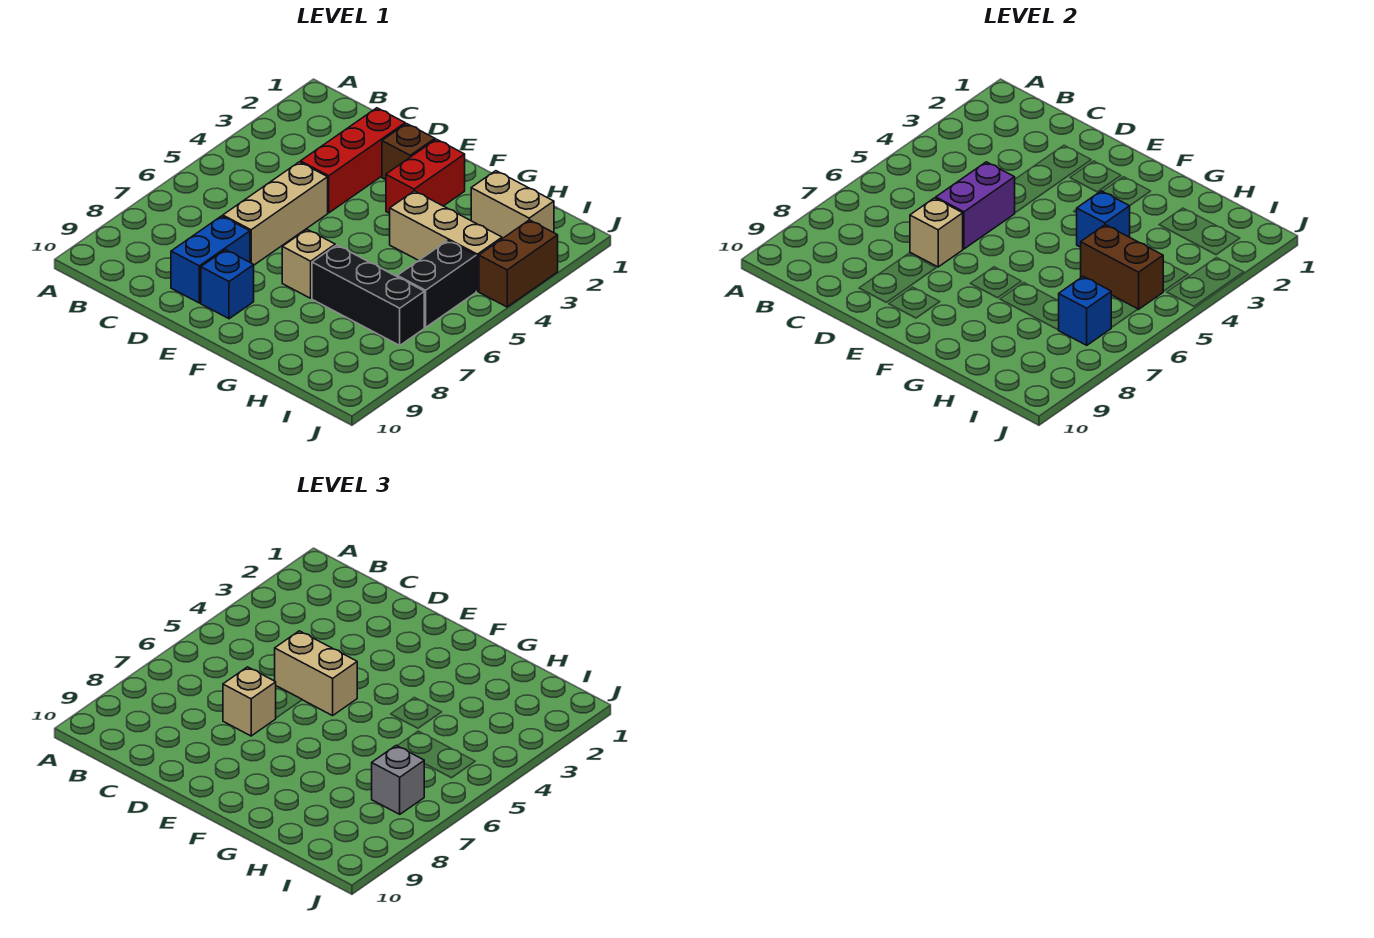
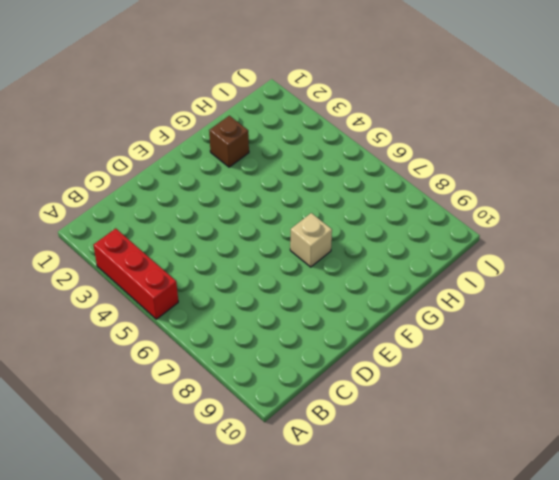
red 1x3 brick [93,228,178,319] -> red 1x3 brick moved to [301,108,405,213]
brown 1x1 brick [209,116,249,167] -> brown 1x1 brick moved to [382,124,435,180]
none -> tan 1x3 brick [223,162,328,265]
none -> blue 1x2 brick [171,216,250,303]
none -> blue 1x1 brick [201,250,254,319]

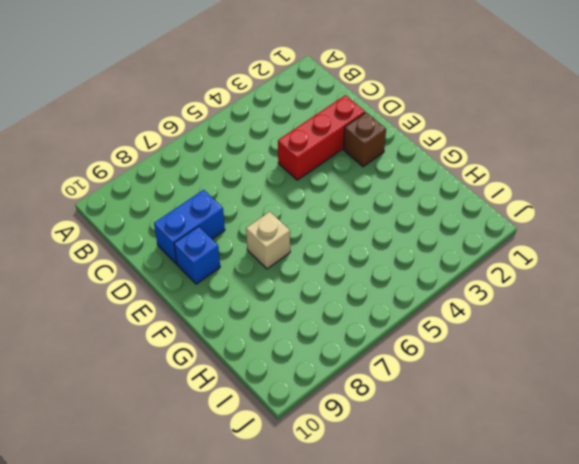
none -> tan 1x3 brick [223,162,328,265]
none -> red 1x2 brick [386,139,465,213]
none -> tan 1x3 brick [390,191,502,291]

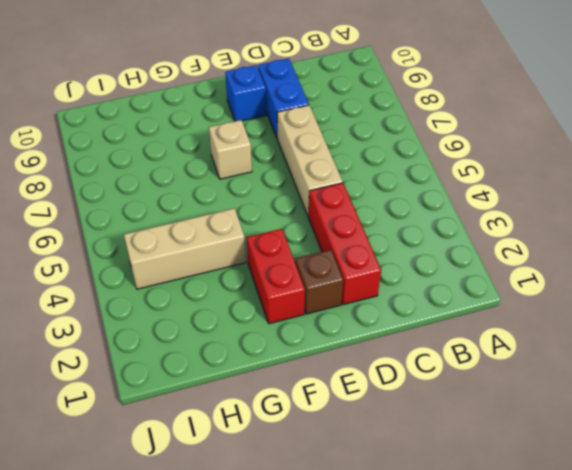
none -> black 1x3 brick [312,245,424,345]
none -> tan 1x2 brick [471,171,554,239]
none -> black 1x2 brick [397,241,476,327]

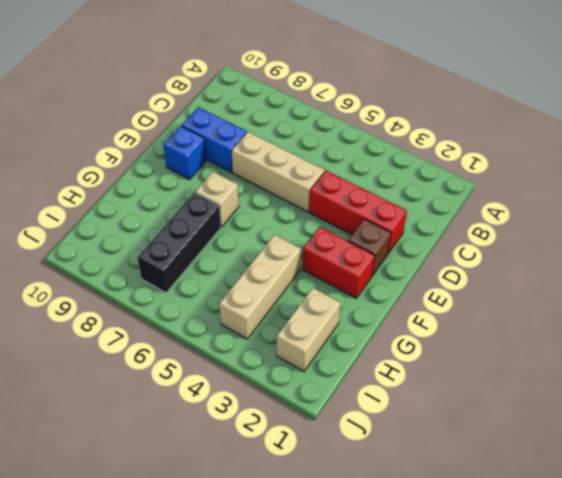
none -> black 1x2 brick [397,241,476,327]
none -> brown 1x2 brick [479,220,558,307]
none -> purple 1x2 brick [936,162,1015,249]

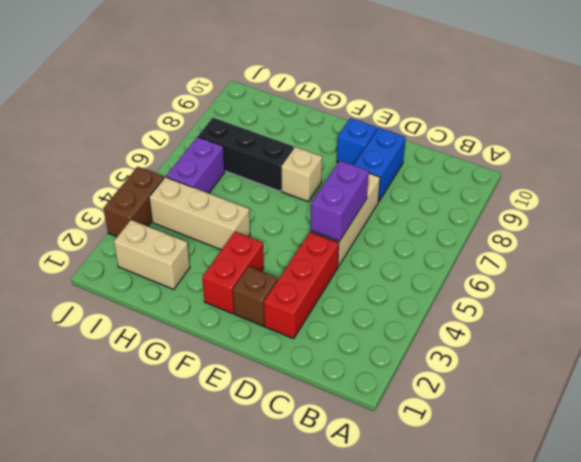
purple 1x2 brick [166,137,225,193] -> black 1x2 brick [397,241,476,327]
none -> tan 1x1 brick [910,198,963,267]
none -> blue 1x1 brick [1077,191,1130,247]
none -> brown 1x2 brick [1081,225,1164,309]

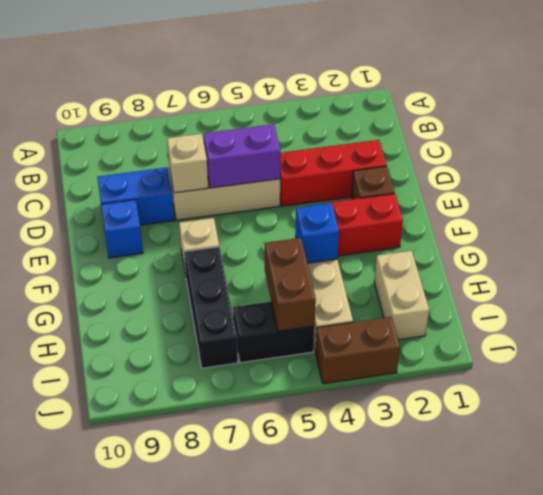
none -> blue 1x1 brick [1059,276,1111,345]
none -> tan 1x2 brick [275,631,357,716]
none -> tan 1x1 brick [223,667,276,736]

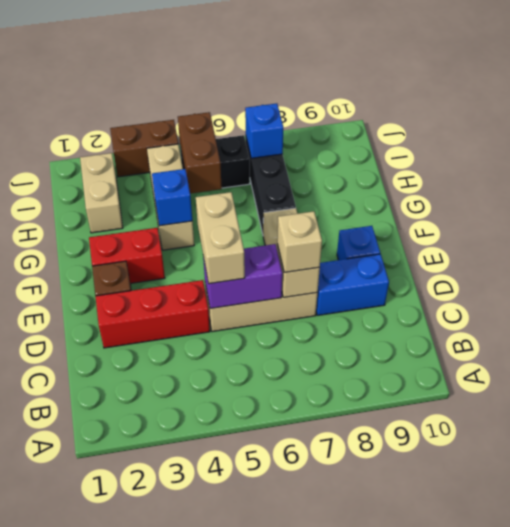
none -> grey 1x1 brick [372,745,424,814]

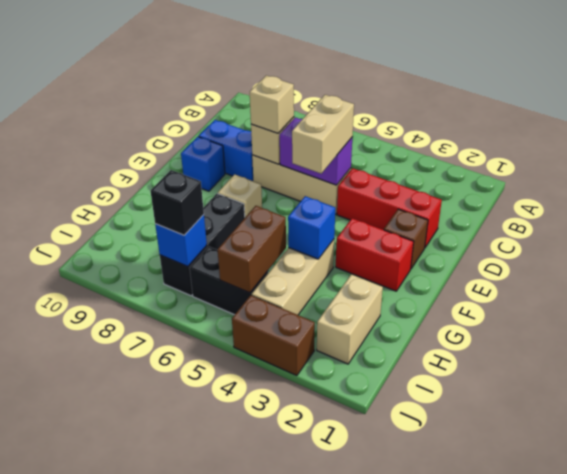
black 1x1 brick [151,170,204,235] -> grey 1x1 brick [372,745,424,814]

